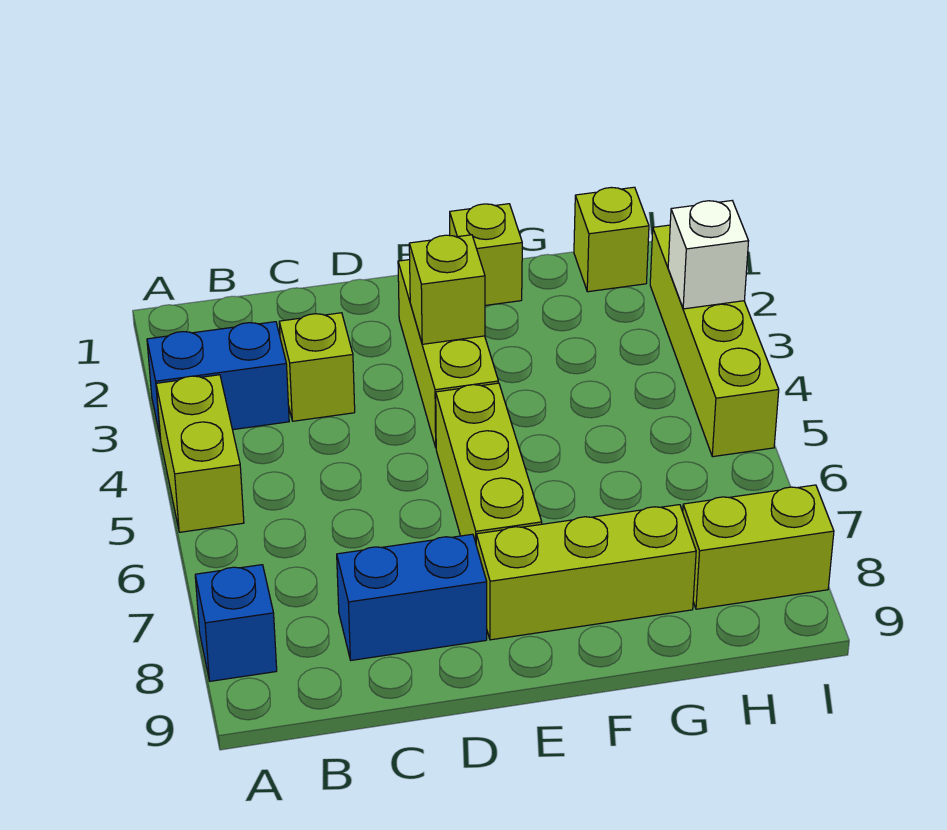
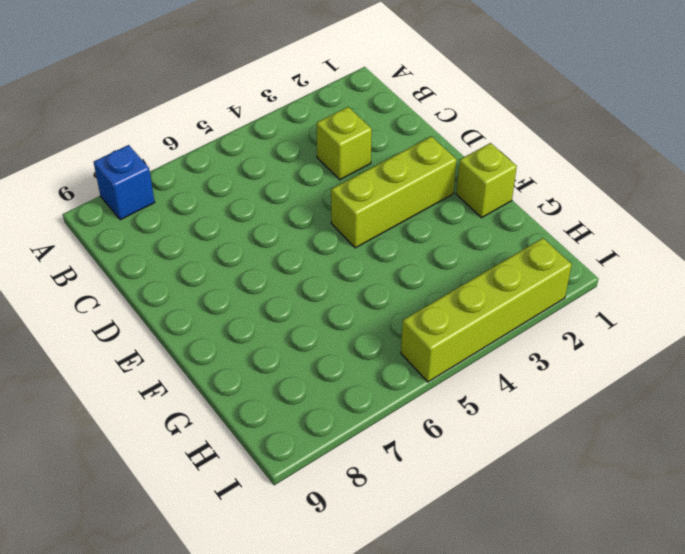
none -> blue 1x2 brick [147,322,289,439]
none -> lime 1x2 brick [156,375,244,532]
none -> blue 1x2 brick [337,534,487,660]

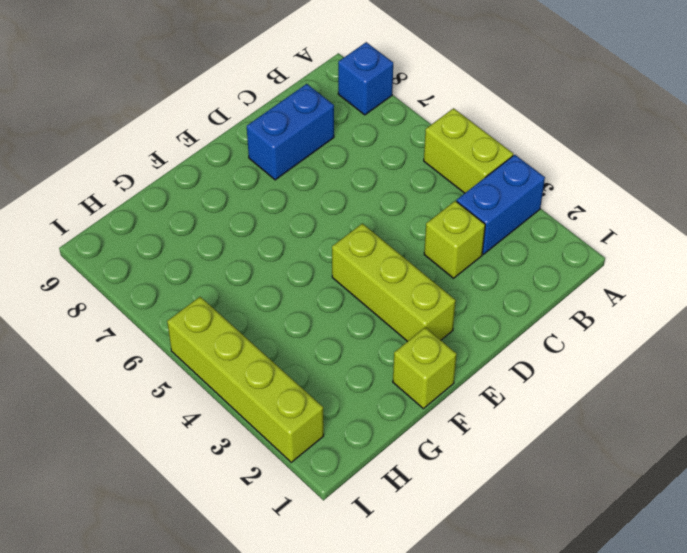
none -> lime 1x3 brick [436,383,542,542]
none -> lime 1x3 brick [476,505,696,640]
none -> lime 1x1 brick [574,187,649,292]

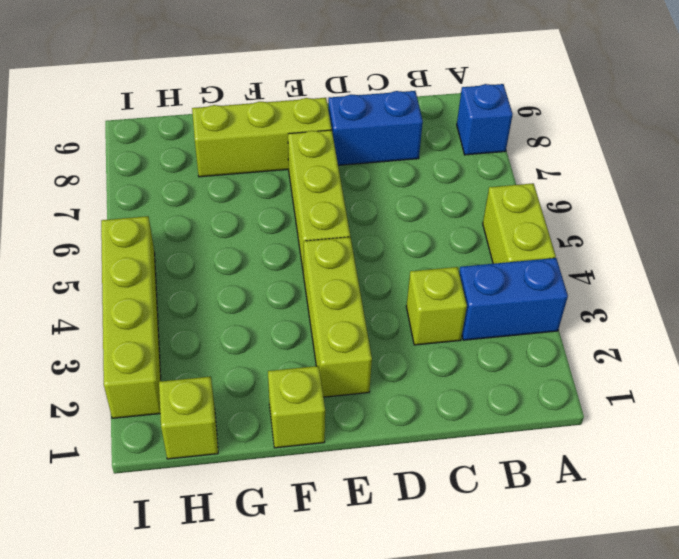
none -> lime 1x2 brick [683,485,834,609]
none -> lime 1x1 brick [409,235,485,344]
none -> white 1x1 brick [668,201,749,309]

